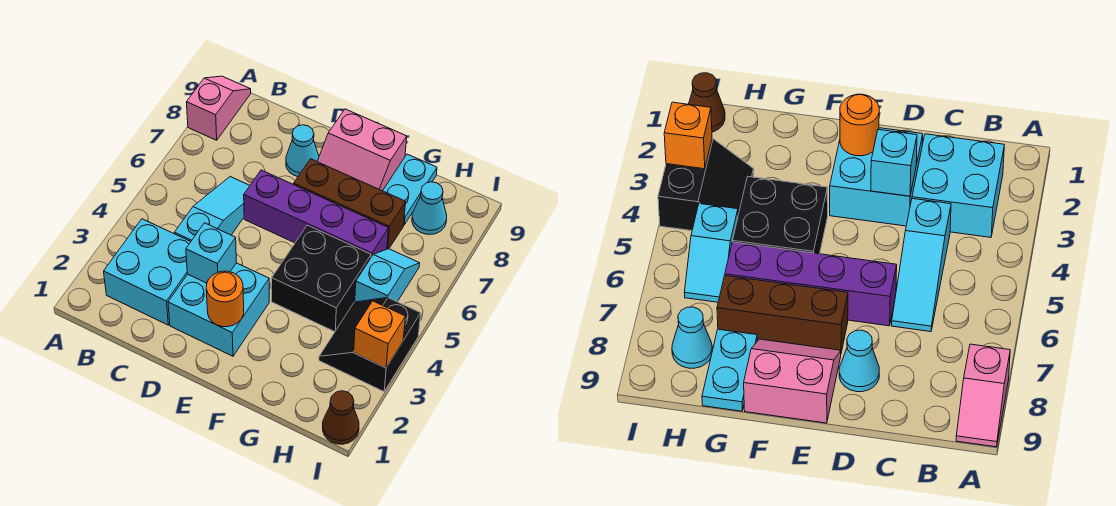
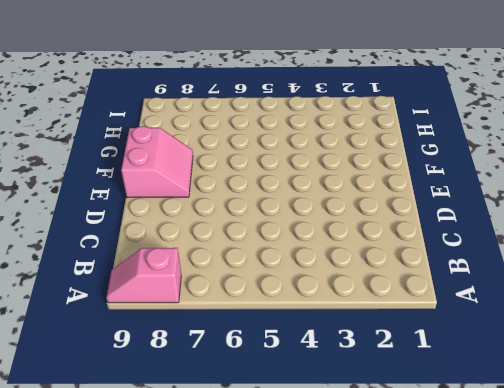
none -> cyan 2x2 brick [104,219,191,325]
none -> cyan 1x3 slope [175,177,250,241]
none -> cyan 2x2 brick [168,263,269,356]

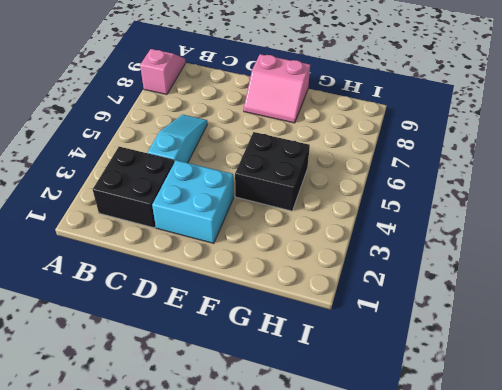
black 2x2 brick [93,147,175,228] -> cyan 2x2 brick [104,219,191,325]
none -> purple 1x4 brick [244,170,389,257]
none -> cyan 1x1 cone [286,125,319,177]
none -> brown 1x3 brick [294,159,406,249]

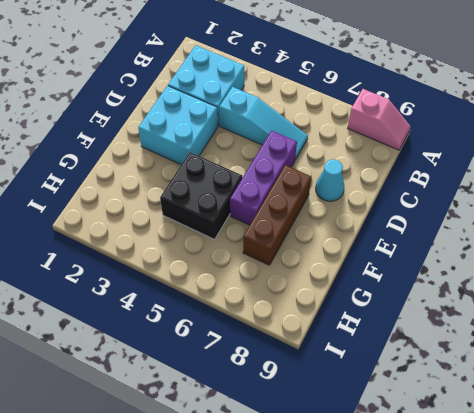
purple 1x3 brick [230,131,297,225] -> purple 1x4 brick [244,170,389,257]
none -> pink 2x2 slope [317,109,407,191]
none -> cyan 1x2 plate [383,154,437,225]
none -> black 2x2 slope [319,298,421,391]

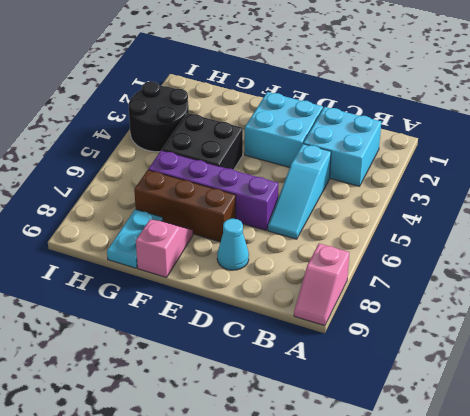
pink 1x2 slope [136,219,193,277] -> pink 2x2 slope [317,109,407,191]
black 2x2 round brick [129,81,189,152] -> black 2x2 slope [319,298,421,391]
none -> cyan 1x2 slope [355,249,420,302]
none -> cyan 1x1 cone [412,182,447,234]
none -> brown 1x1 cone [323,391,359,444]

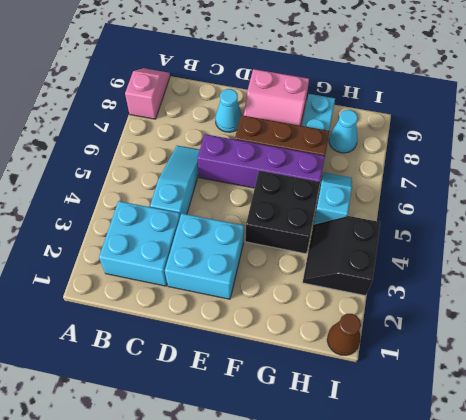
none -> cyan 1x1 brick [186,223,236,283]
none -> orange 1x1 round brick [206,271,244,327]
none -> orange 1x1 brick [354,301,405,368]

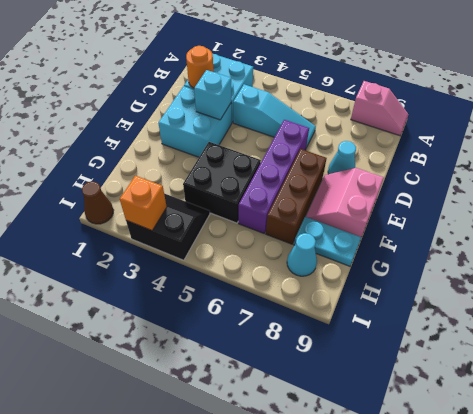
orange 1x1 round brick [186,46,213,88] -> orange 1x1 round brick moved to [206,271,244,327]
none -> cyan 1x2 slope [355,249,420,302]

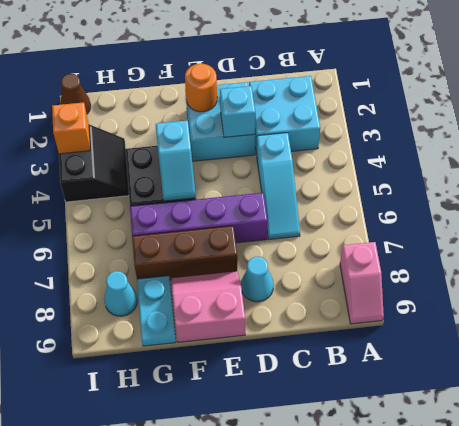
cyan 1x2 slope [156,120,196,201] -> cyan 1x2 slope moved to [355,249,420,302]

